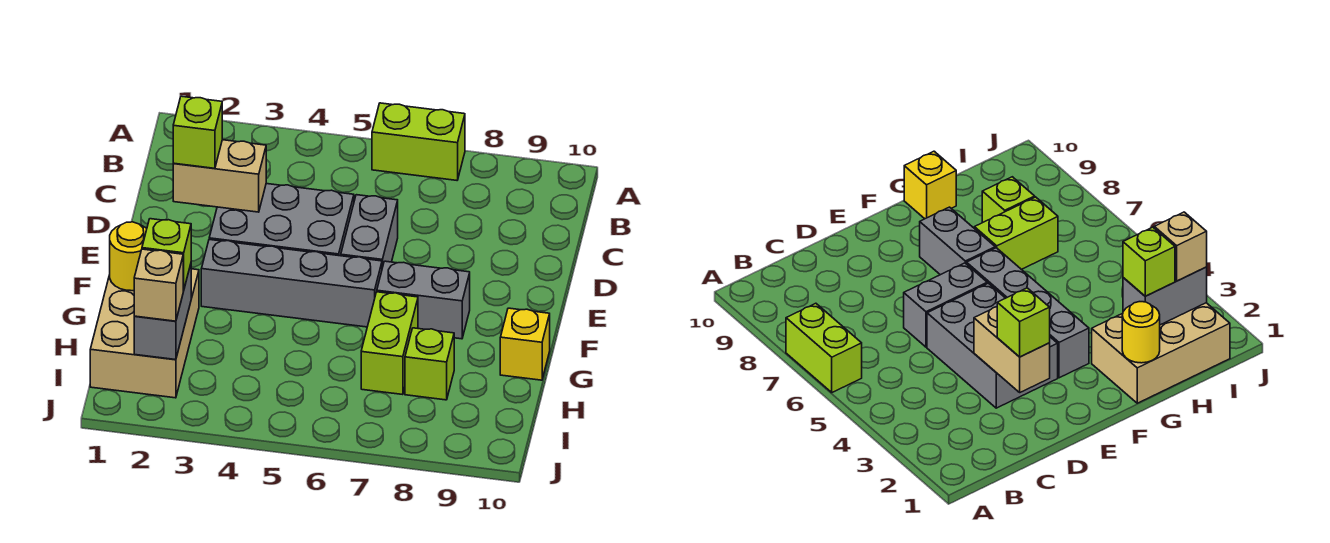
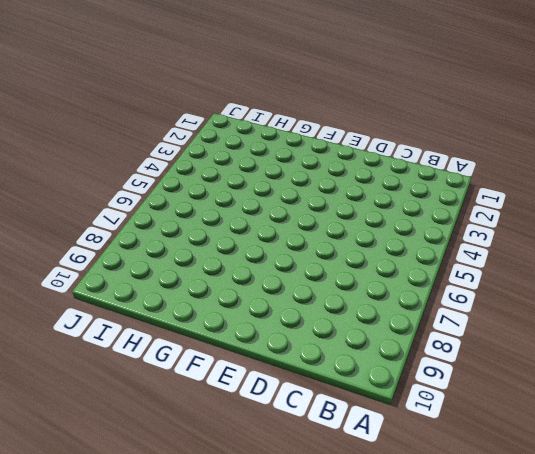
none -> lime 1x2 brick [372,103,465,180]
none -> grey 2x3 brick [209,184,354,256]
none -> grey 1x2 brick [341,195,398,268]

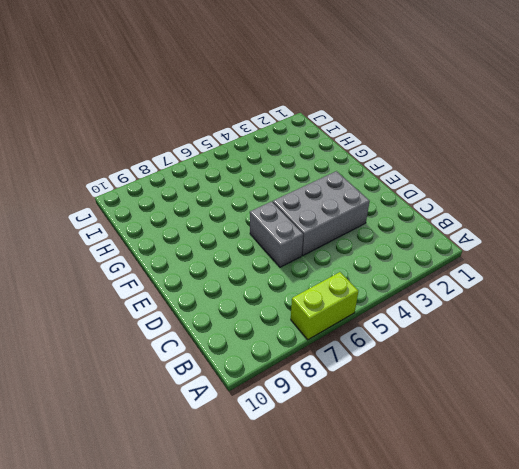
none -> grey 1x4 brick [201,240,382,327]
none -> grey 1x2 brick [377,261,470,339]
none -> tan 2x3 brick [90,269,199,398]

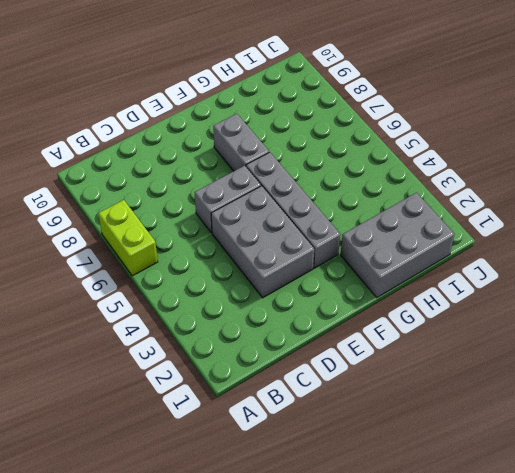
grey 2x3 brick [340,193,454,298] -> tan 2x3 brick [90,269,199,398]
none -> lime 1x2 brick [361,292,418,395]
none -> yellow 1x1 brick [500,308,550,380]
none -> lime 1x1 brick [405,328,454,400]

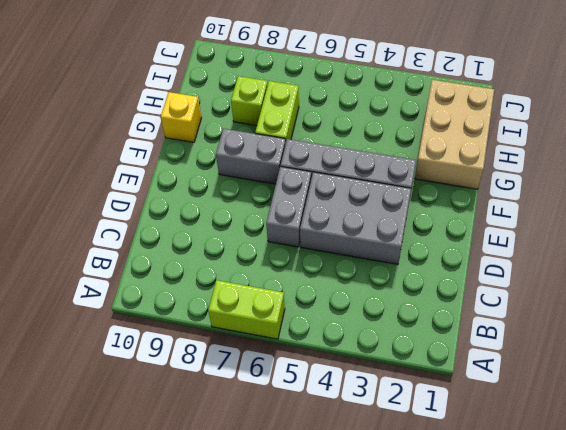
none -> tan 1x2 brick [173,140,266,212]
none -> yellow 1x1 round brick [110,222,147,291]
none -> grey 1x2 brick [134,264,191,360]

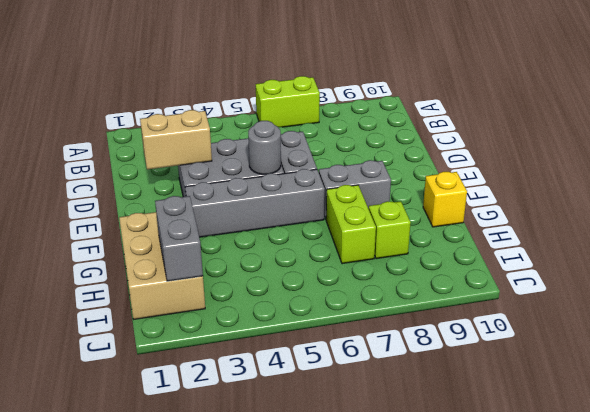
grey 1x1 round brick [248,121,281,175] -> none
none -> yellow 1x1 round brick [110,222,147,291]
none -> lime 1x1 brick [173,96,222,168]
none -> lime 1x1 brick [142,219,191,290]

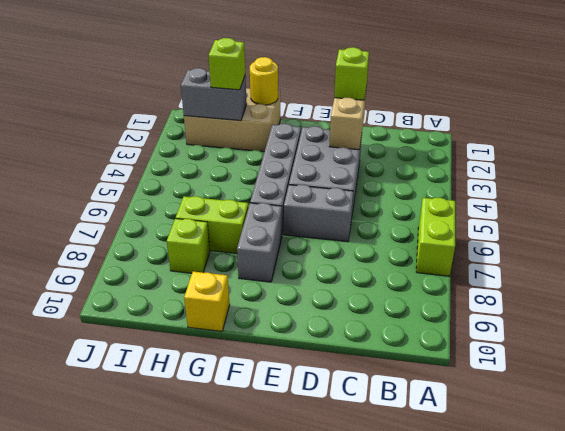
none -> tan 1x1 brick [134,249,184,321]

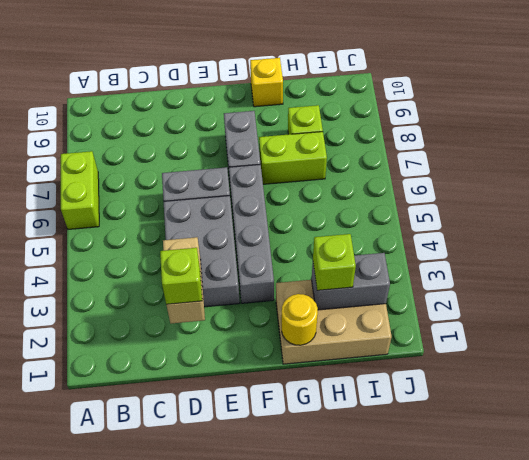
none -> tan 1x1 brick [134,249,184,321]

